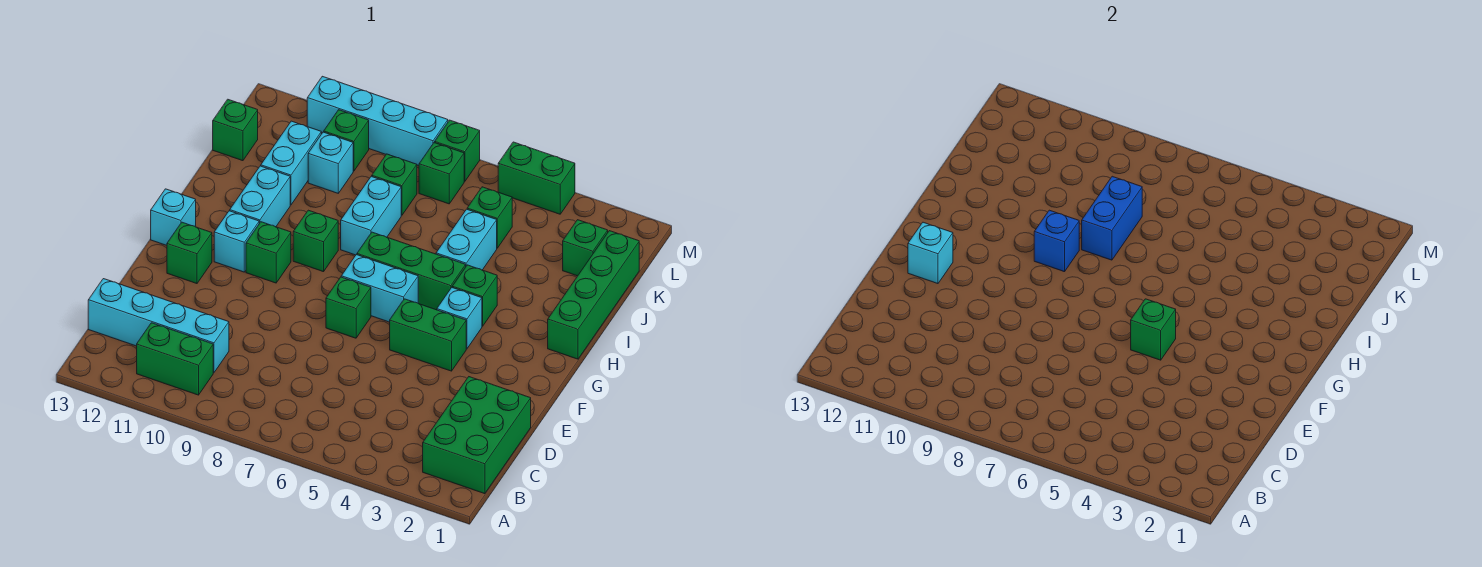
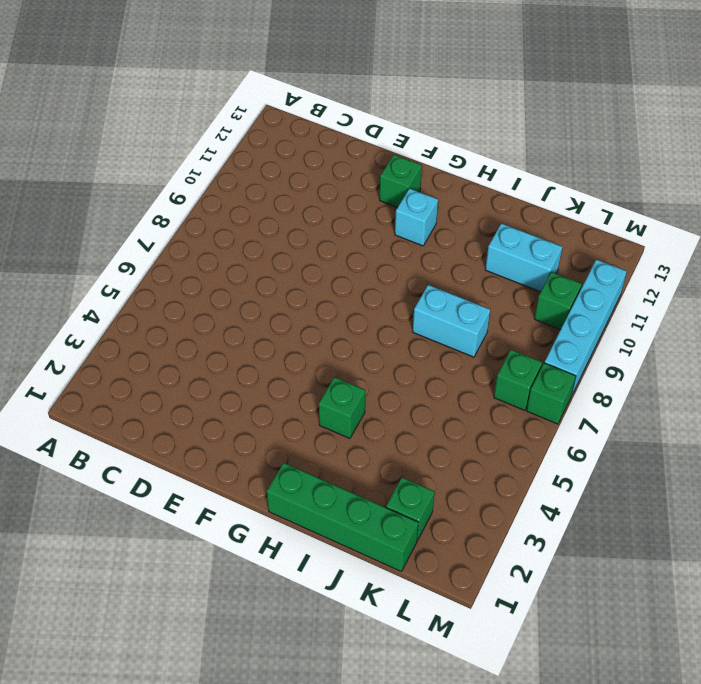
none -> green 2x3 brick [423,377,531,494]
none -> green 1x2 brick [137,323,213,395]
none -> cyan 1x4 brick [88,279,229,373]
none -> green 1x2 brick [390,299,466,371]

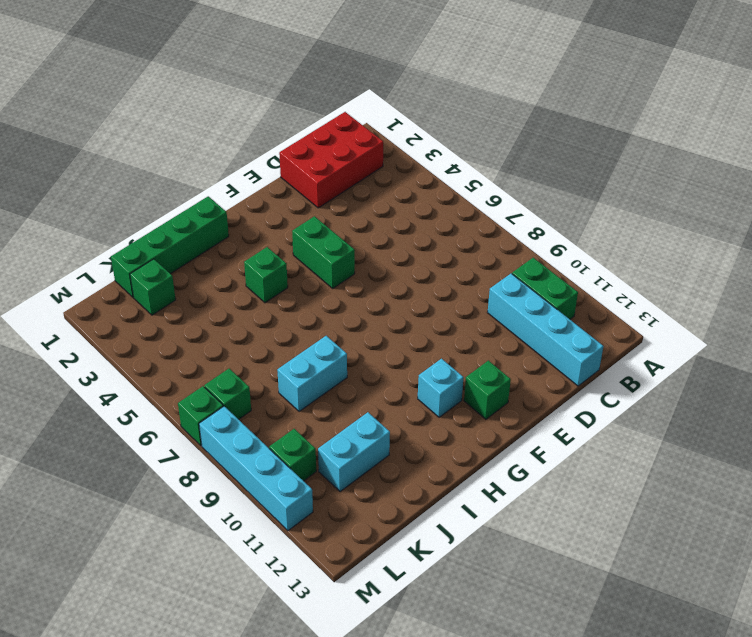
red 2x3 brick [279,112,383,208] -> green 2x3 brick [423,377,531,494]
none -> green 1x1 brick [326,277,371,338]
none -> cyan 1x1 brick [437,288,482,349]
none -> cyan 1x2 brick [341,255,418,322]
none -> green 1x1 brick [246,222,291,283]

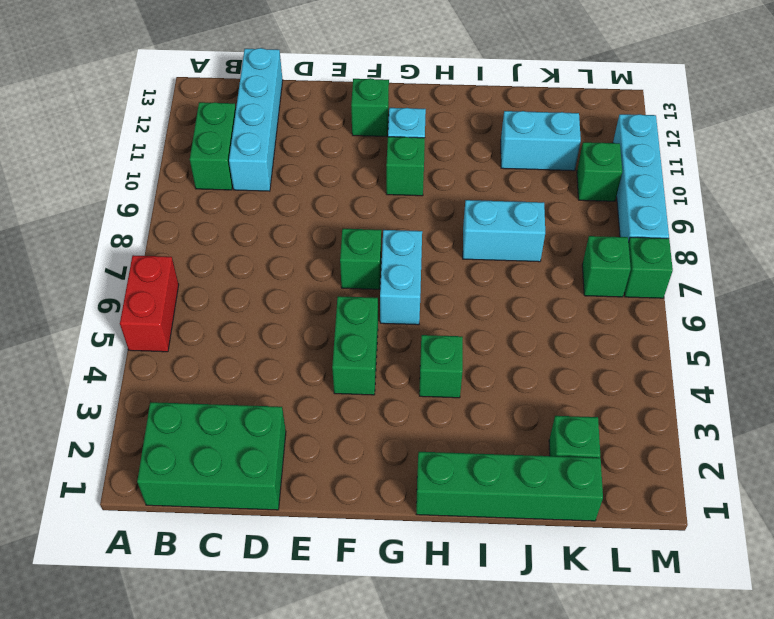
red 1x2 brick [120,255,179,352] -> none
none -> cyan 1x1 brick [437,288,482,349]
none -> cyan 1x1 brick [151,189,196,245]
none -> green 1x3 brick [357,232,466,310]
none -> green 1x1 brick [293,210,338,272]

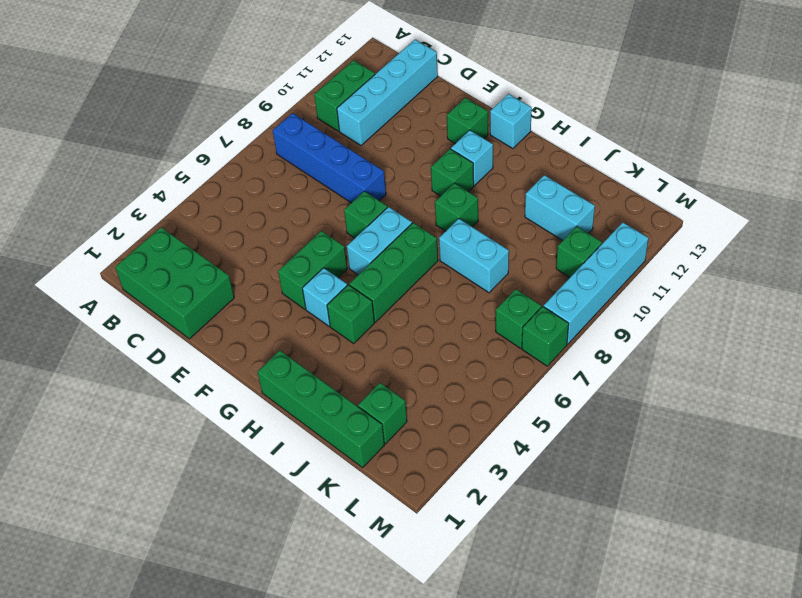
blue 1x4 brick [273,113,386,203] -> none
none -> cyan 1x2 brick [230,166,290,227]
none -> cyan 1x2 brick [436,209,497,270]
none -> green 1x1 brick [467,187,512,248]
none -> green 1x1 brick [372,154,417,215]

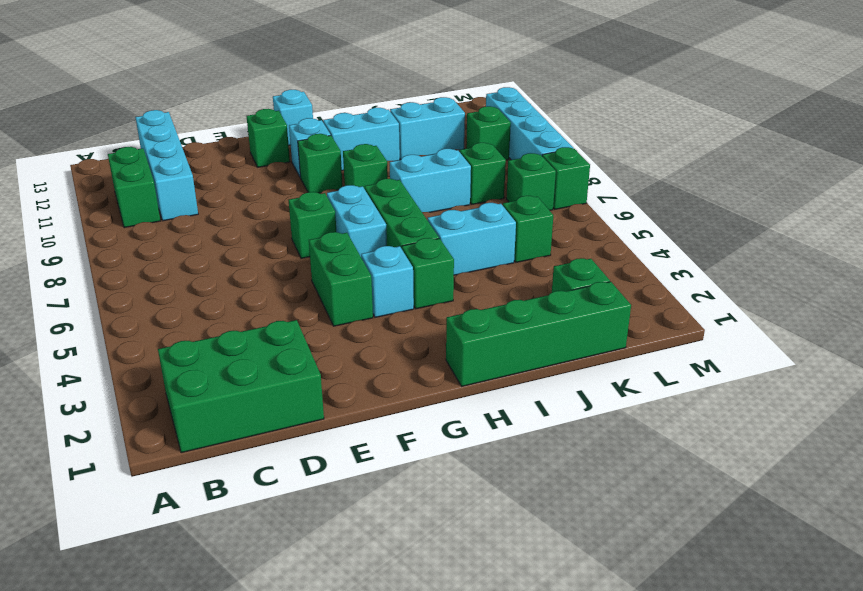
none -> cyan 1x1 brick [308,132,353,193]
none -> green 1x1 brick [213,99,258,161]
none -> green 1x2 brick [498,142,575,214]
none -> green 1x1 brick [1131,299,1176,360]

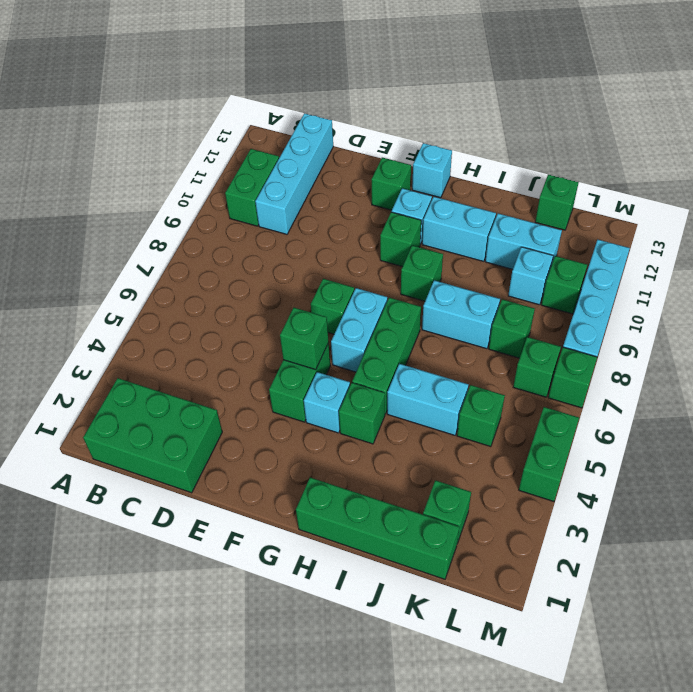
none -> cyan 1x1 brick [908,222,953,284]
none -> blue 1x1 brick [1034,210,1079,272]
none -> blue 1x2 brick [1082,176,1142,260]

